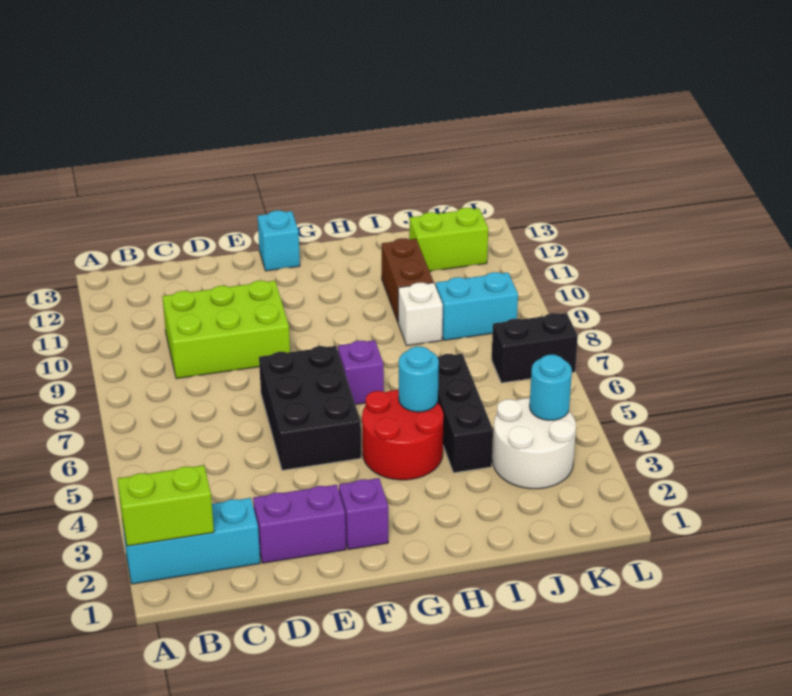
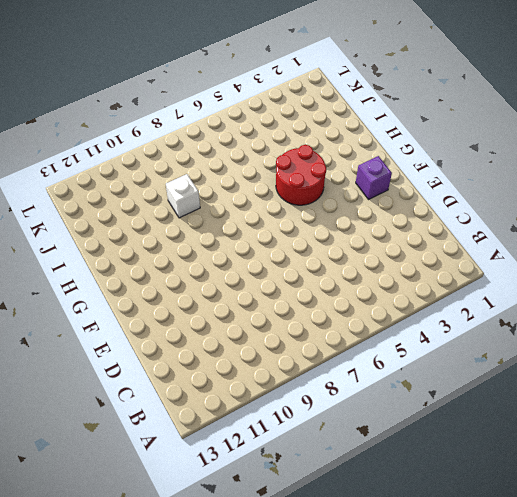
none -> cyan 1x3 brick [122,498,260,584]
none -> lime 2x3 brick [162,280,290,379]
none -> purple 1x2 brick [253,485,346,563]

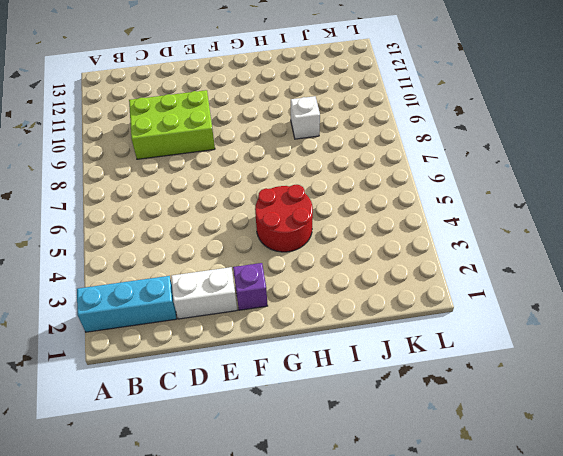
white 1x2 brick [171,267,237,319] -> purple 1x2 brick [253,485,346,563]
none -> black 2x3 brick [259,346,361,470]
none -> cyan 1x1 brick [258,210,300,271]
none -> purple 1x1 brick [338,340,384,405]

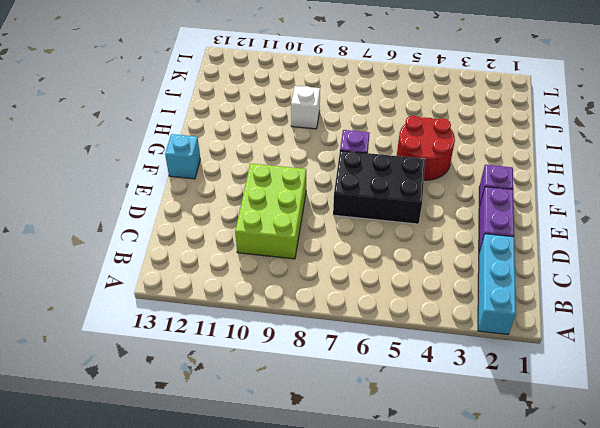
none -> black 1x3 brick [438,354,493,473]
none -> brown 1x2 brick [382,238,434,321]
none -> white 2x2 round brick [493,398,576,489]

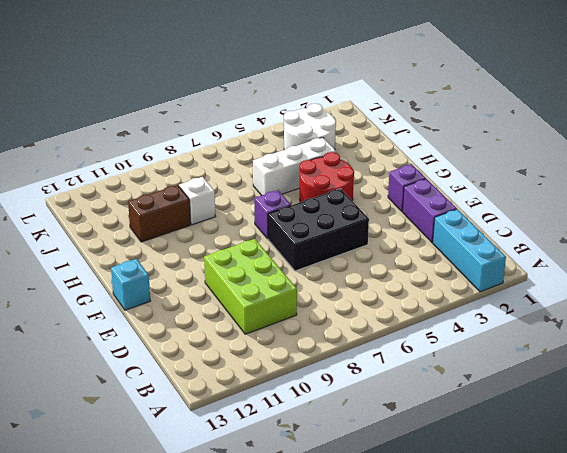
white 1x3 brick [253,137,336,195] -> black 1x3 brick [438,354,493,473]
none -> cyan 1x2 brick [436,272,518,340]
none -> lime 1x2 brick [409,208,488,271]
none -> black 1x2 brick [492,313,578,383]

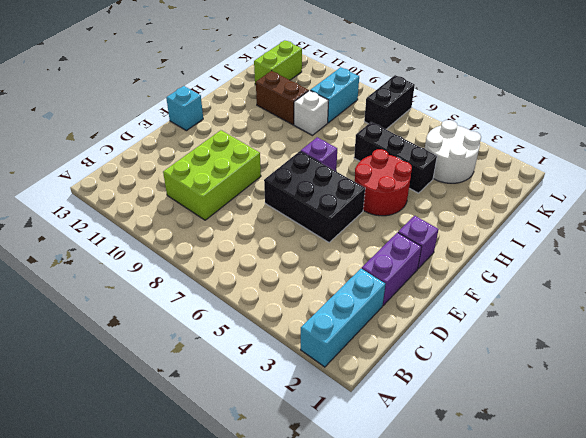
none -> lime 1x2 brick [117,465,214,546]
none -> cyan 1x1 round brick [399,346,439,412]
none -> cyan 1x1 round brick [530,355,572,420]

